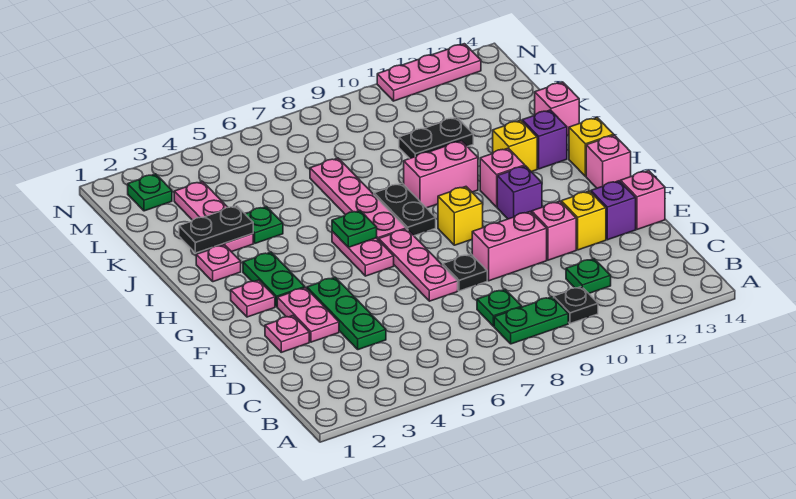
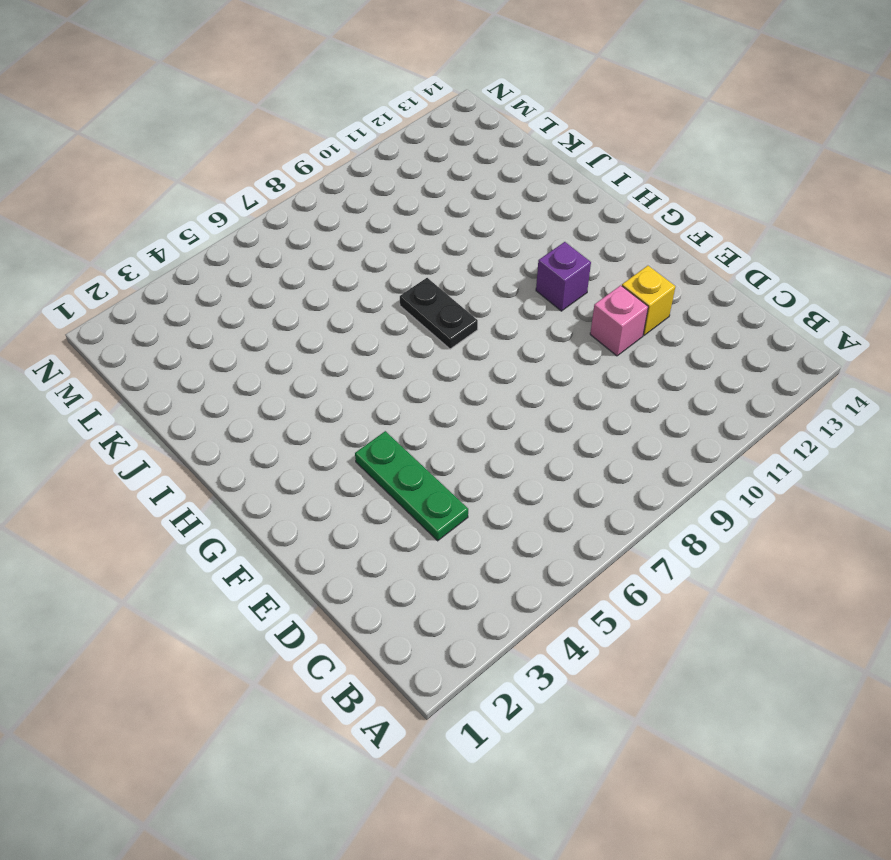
none -> green 1x2 plate [494,297,568,344]
none -> black 1x1 plate [554,287,598,324]
none -> green 1x1 plate [477,289,522,326]
none -> green 1x1 plate [566,259,611,293]

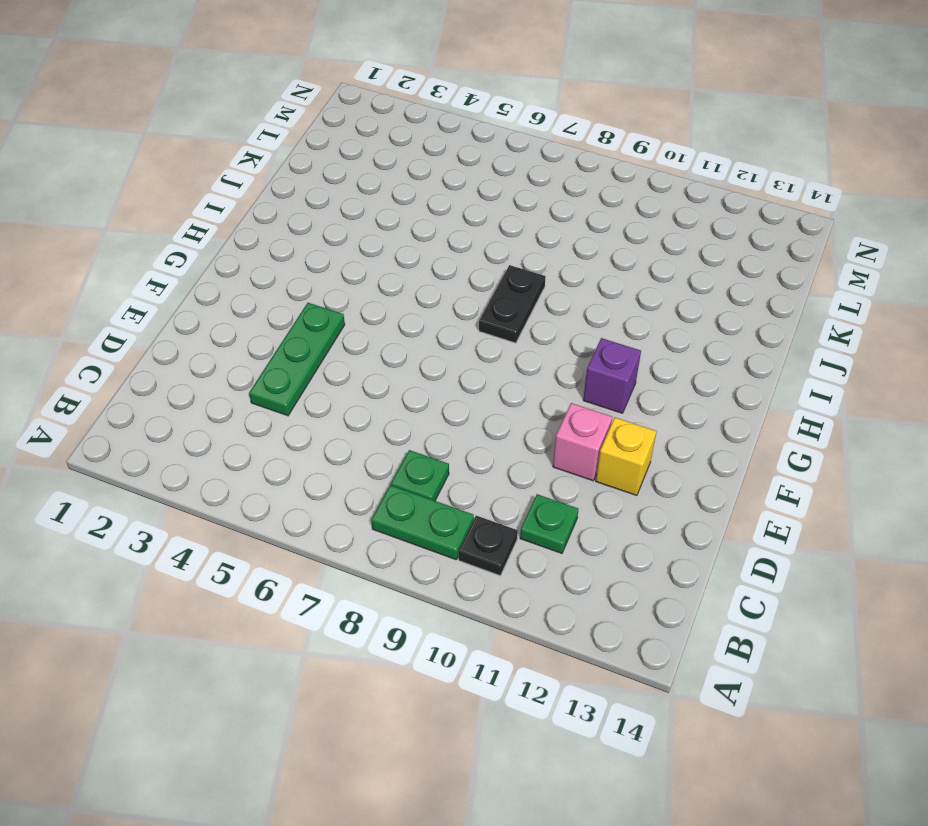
none -> pink 1x1 plate [265,316,309,352]
none -> pink 1x2 plate [277,288,339,342]
none -> pink 1x3 plate [379,229,458,301]
none -> black 1x1 plate [443,254,487,291]

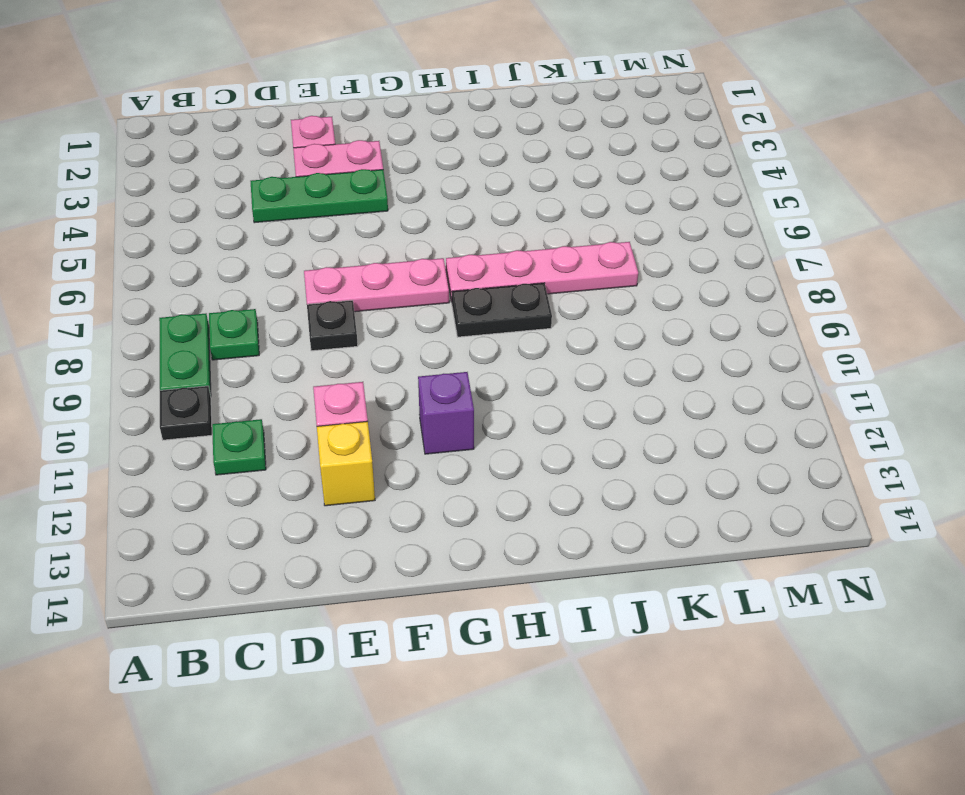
none -> pink 1x2 brick [472,212,547,281]
none -> purple 1x1 brick [591,181,636,240]
none -> pink 1x1 brick [621,171,665,229]
none -> pink 1x1 plate [231,280,275,317]

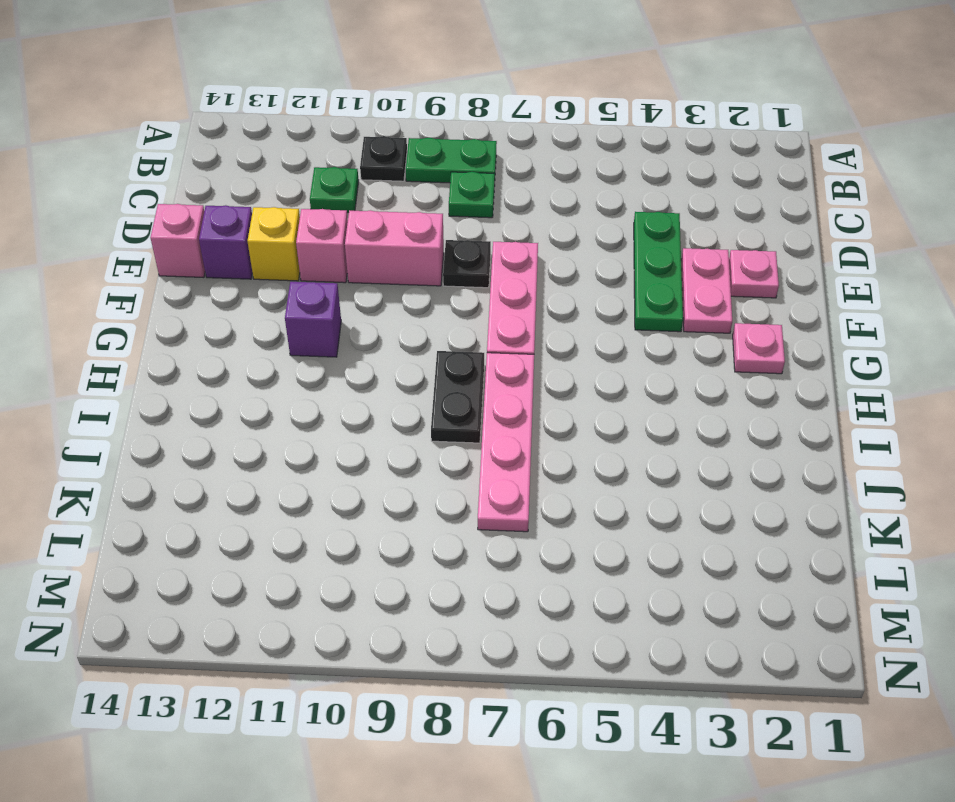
none -> green 1x2 plate [243,252,305,307]
none -> pink 1x2 plate [332,231,394,276]
none -> yellow 1x1 brick [438,187,483,245]
none -> pink 1x1 brick [586,135,631,188]

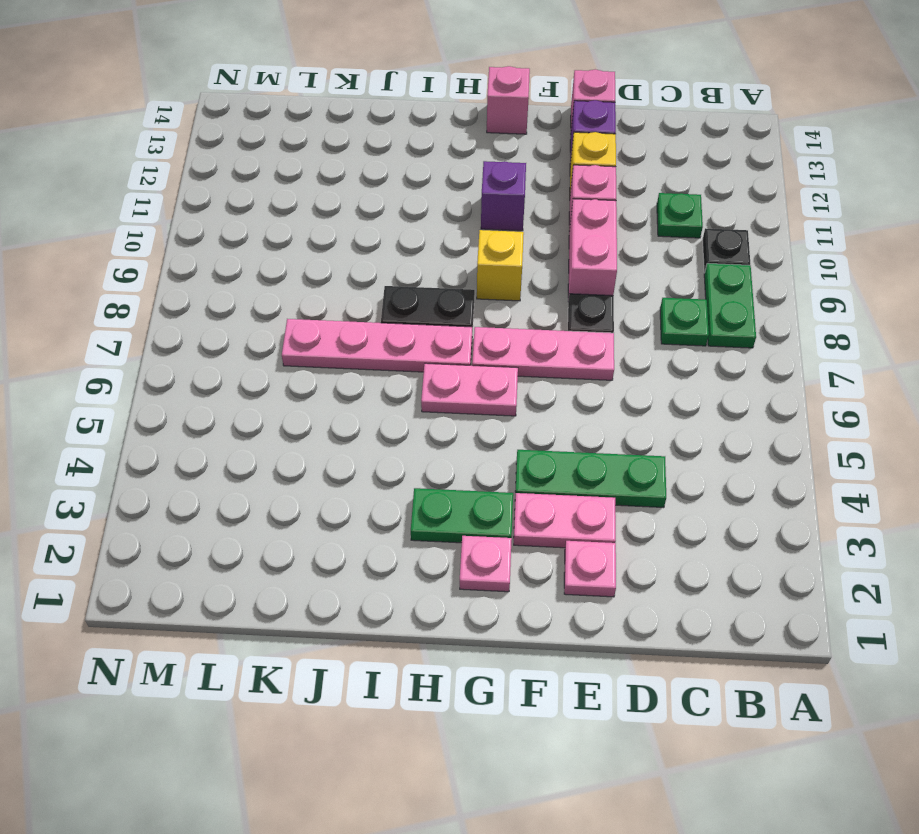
none -> pink 1x1 brick [480,148,525,207]
none -> yellow 1x1 brick [569,118,614,176]
none -> pink 1x1 plate [196,245,241,282]
none -> pink 1x2 brick [404,141,478,208]

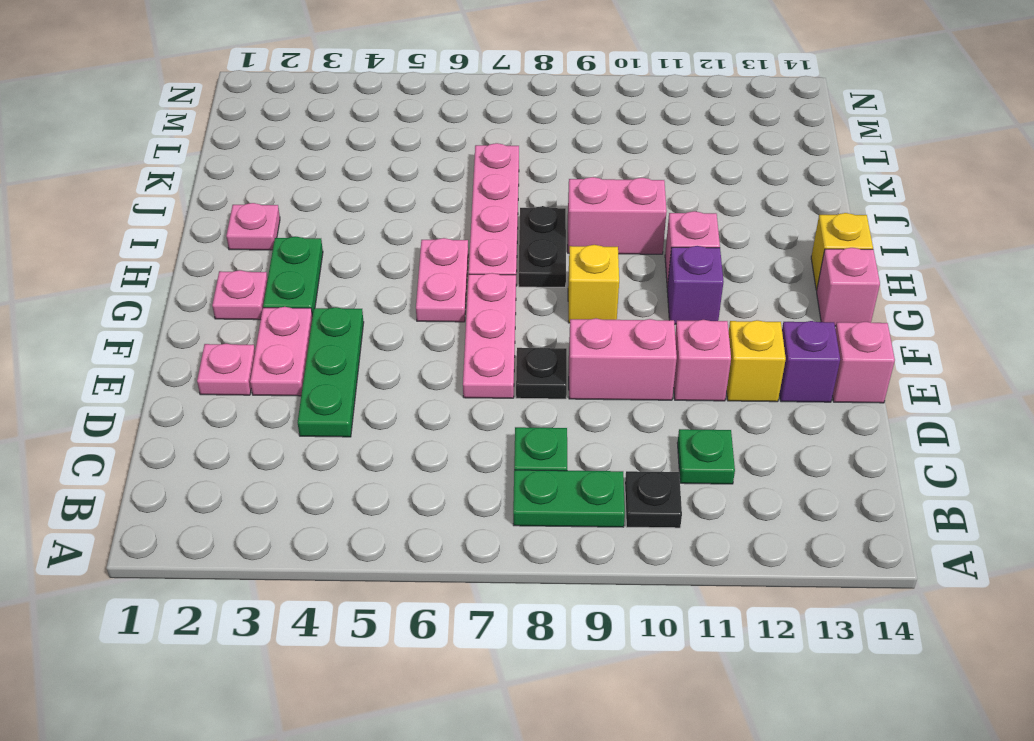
none -> yellow 1x1 brick [493,120,537,172]
none -> purple 1x1 brick [522,110,567,169]
none -> pink 1x3 plate [174,181,253,252]
none -> green 1x1 plate [246,207,283,243]

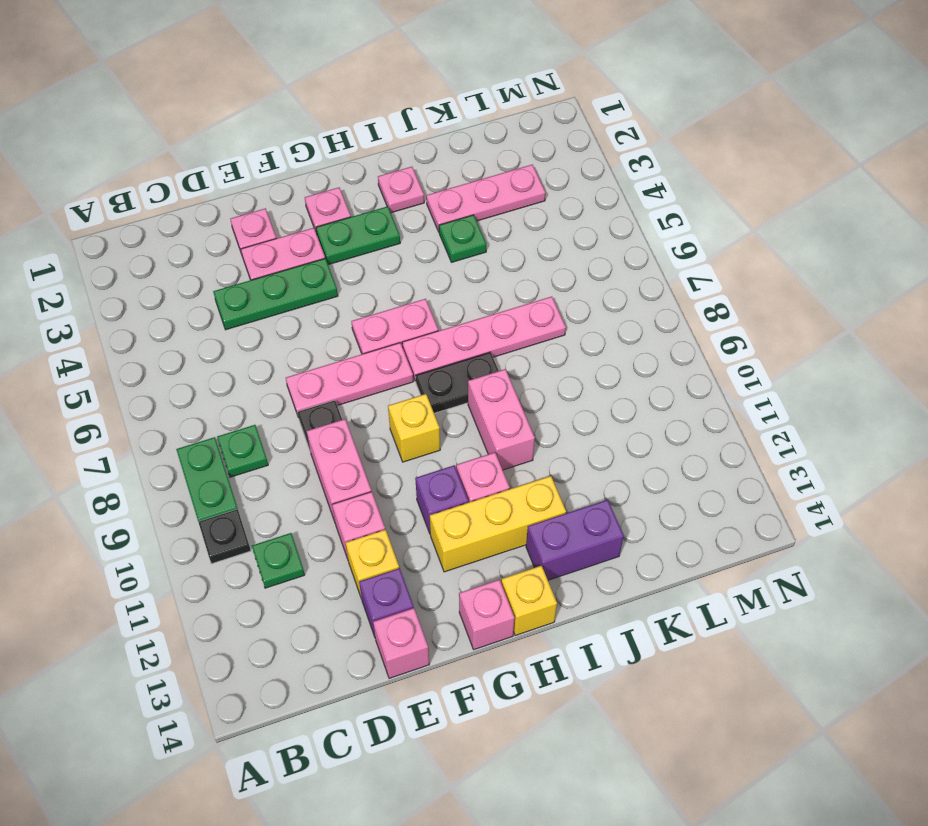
yellow 1x3 brick [430,476,566,572] -> yellow 1x1 brick [493,120,537,172]
purple 1x2 brick [526,500,624,580] -> purple 1x1 brick [522,110,567,169]
none -> pink 1x1 brick [535,82,579,136]
none -> black 1x2 plate [399,117,473,158]
none -> green 1x1 plate [128,174,172,211]
none -> pink 1x3 plate [377,44,481,101]

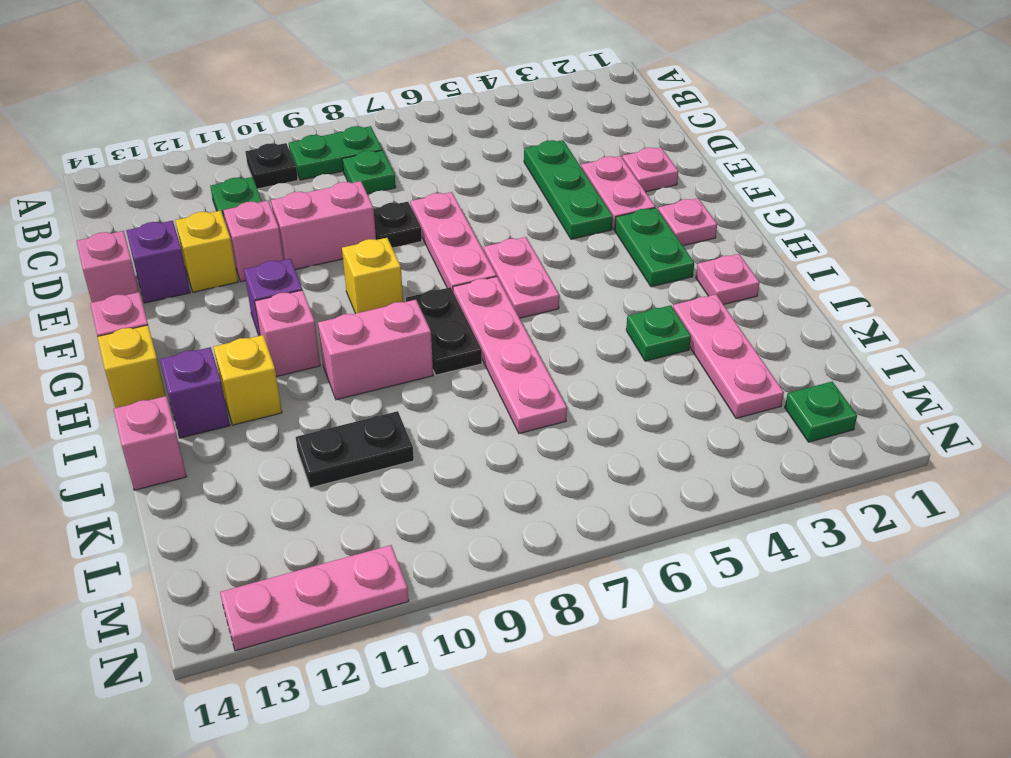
none -> green 1x1 plate [332,211,377,247]
none -> black 1x2 plate [179,206,253,253]

